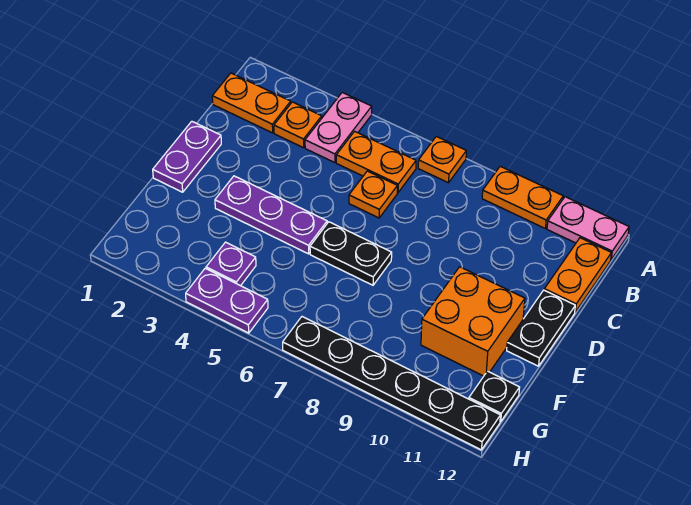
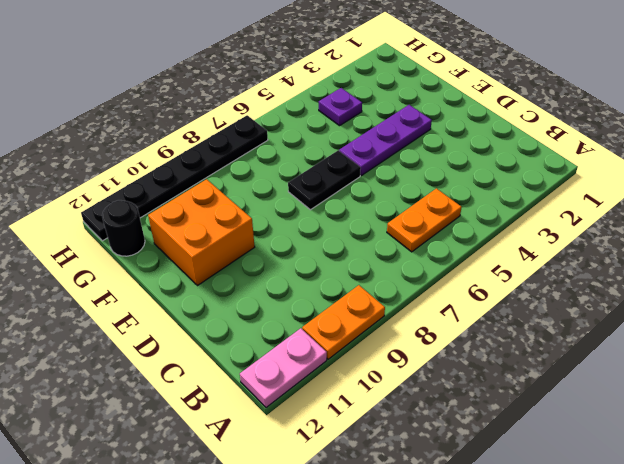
black 1x1 round brick [102,200,145,256] -> black 1x1 plate [469,371,520,422]
none -> pink 1x2 plate [305,92,372,163]
none -> orange 1x1 plate [418,136,466,183]
none -> orange 1x2 plate [212,73,291,133]

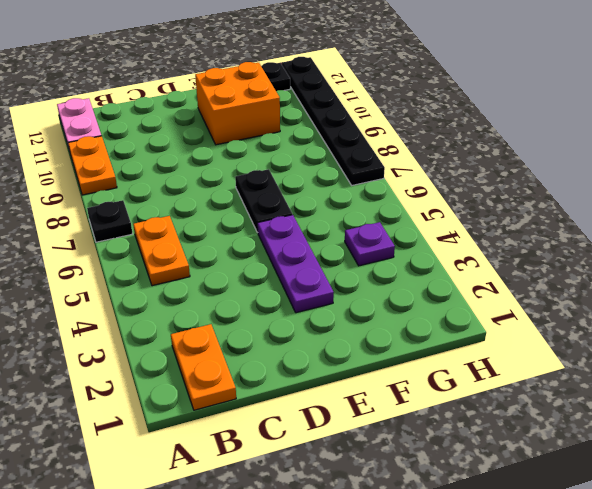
black 1x1 plate [87,200,133,242] -> orange 1x1 plate [418,136,466,183]
none -> pink 1x2 plate [305,92,372,163]
none -> orange 1x1 plate [274,102,322,148]
none -> orange 1x2 plate [544,238,611,312]

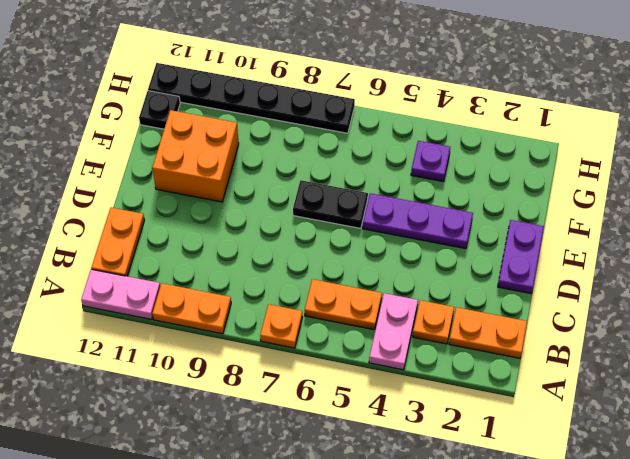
none -> orange 1x1 plate [349,171,397,218]
none -> black 1x2 plate [507,290,575,366]
none -> purple 1x2 plate [186,268,268,333]

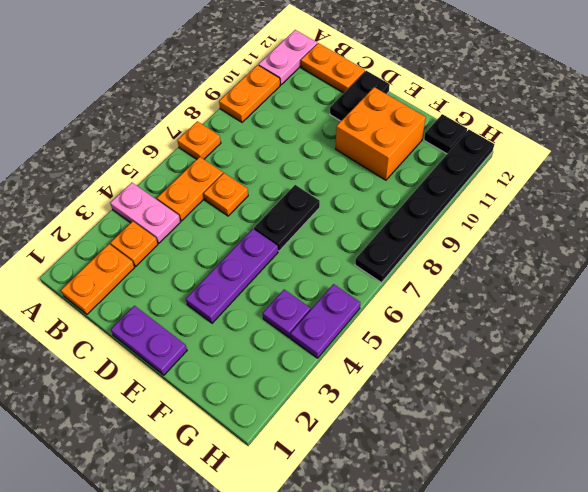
black 1x2 plate [330,71,390,121] -> black 1x2 plate turned to [507,290,575,366]

